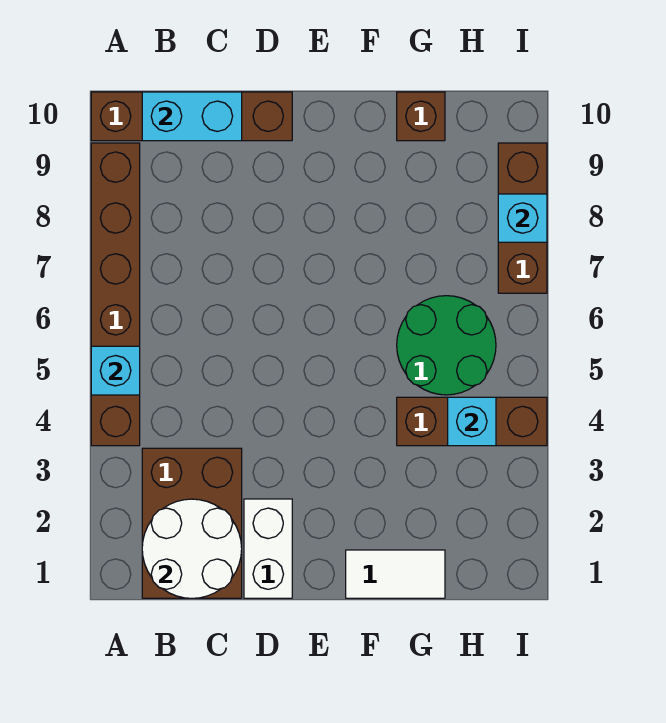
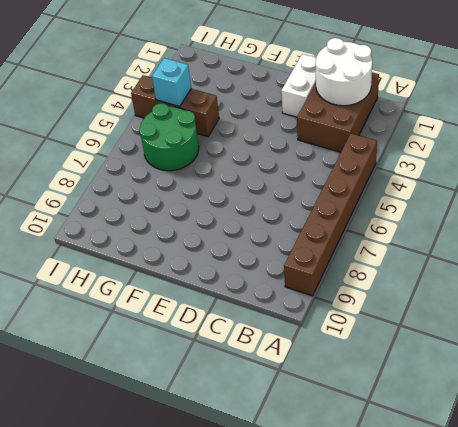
none -> brown 1x4 brick [91,92,292,141]
none -> white 1x2 tile [346,550,445,598]
none -> brown 1x1 brick [397,92,445,141]

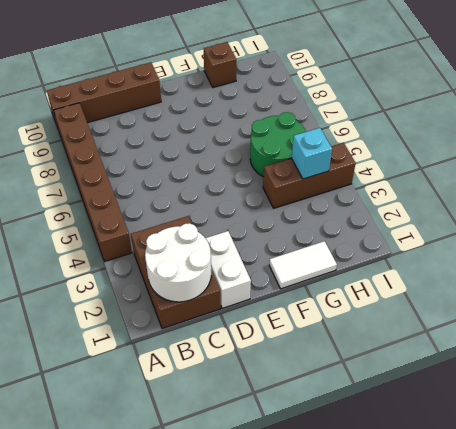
none -> brown 1x3 brick [498,143,547,293]
none -> cyan 1x1 brick [91,346,140,395]
none -> cyan 1x2 brick [142,92,242,141]

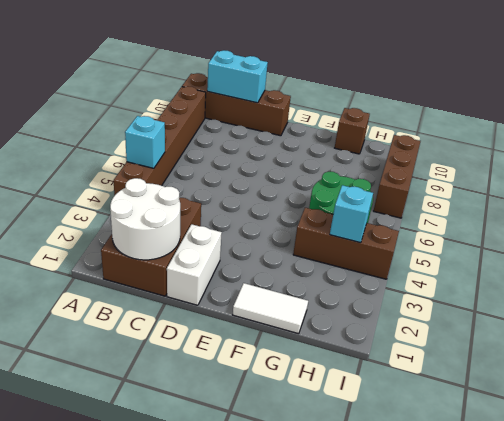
none -> cyan 1x1 brick [498,194,547,242]

